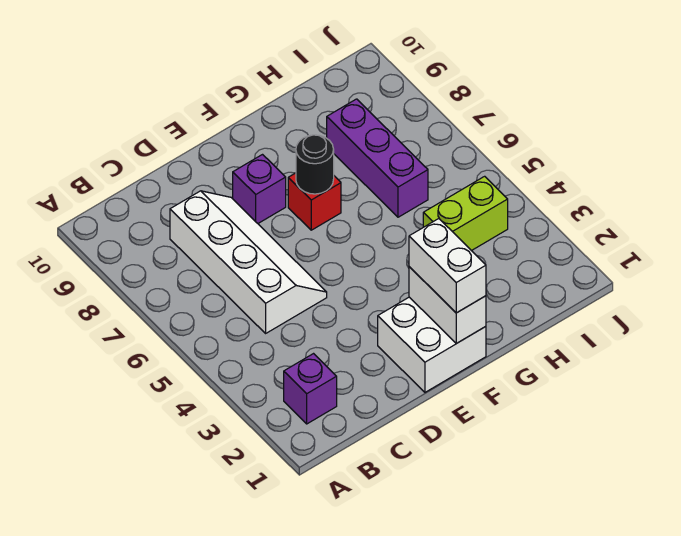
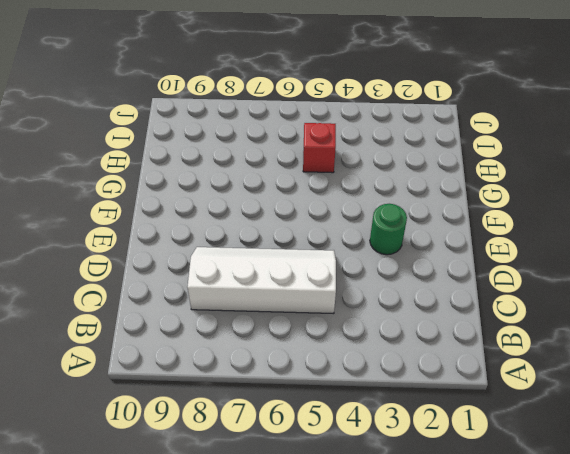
green 1x1 round brick [370,204,407,255] -> none
red 1x1 brick [303,123,336,173] -> red 1x1 brick moved to [288,173,341,230]
none -> purple 1x1 brick [284,354,337,424]
none -> white 2x2 brick [378,297,486,392]

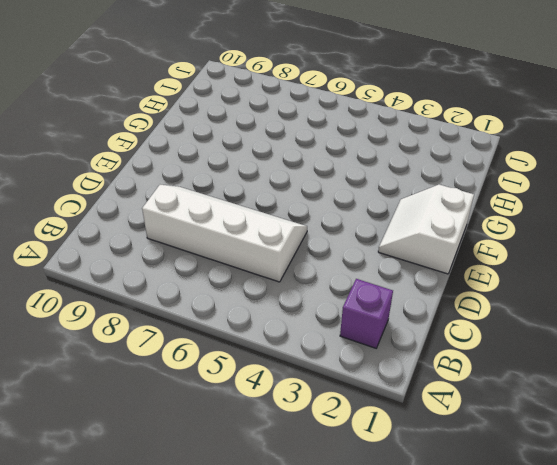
white 2x2 slope [378,185,474,274] -> white 2x2 brick [378,297,486,392]
none -> purple 1x1 brick [233,155,286,223]
none -> red 1x1 brick [288,173,341,230]

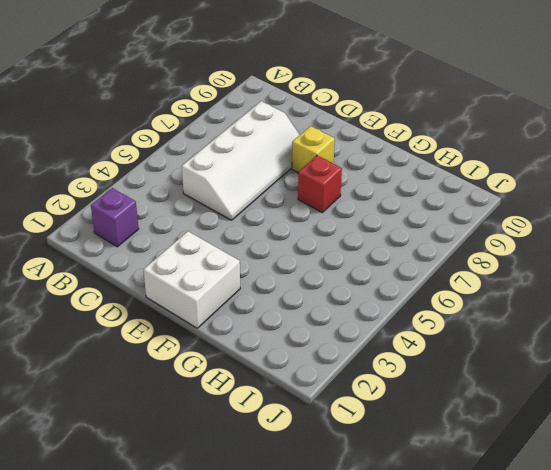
yellow 1x1 brick [292,126,335,173] -> purple 1x1 brick [233,155,286,223]
none -> lime 1x2 brick [423,176,508,251]
none -> purple 1x3 brick [327,99,428,217]

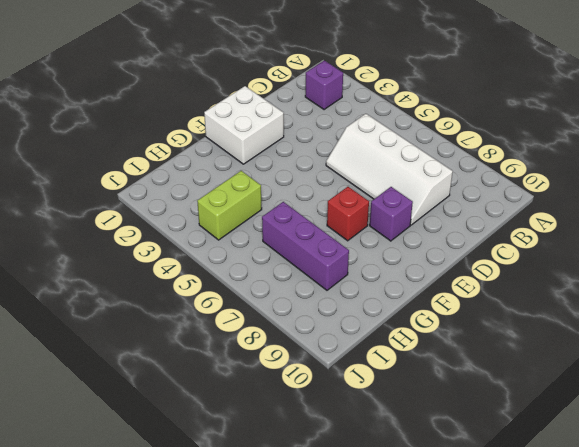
none -> white 1x2 brick [409,267,486,343]
none -> black 1x1 round brick [296,135,334,194]

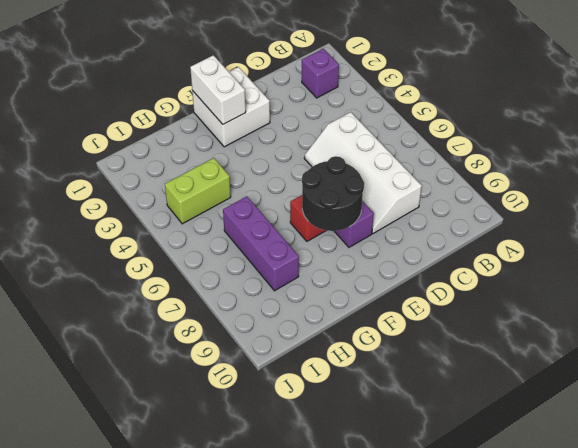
black 2x2 round brick [302,156,364,231] -> black 1x1 round brick [296,135,334,194]
none -> white 1x2 brick [409,219,486,313]

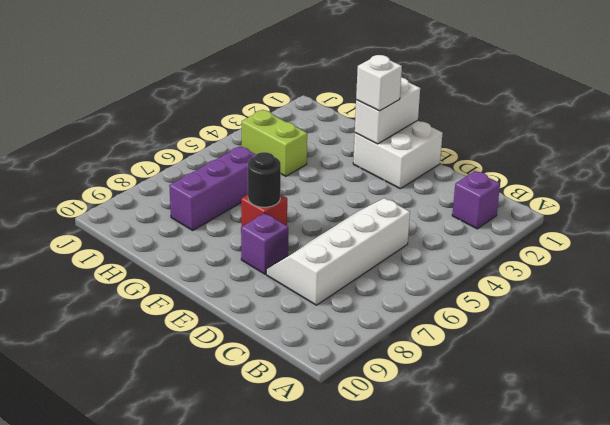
white 1x1 brick [356,55,402,111] -> white 1x2 brick [409,219,486,313]

